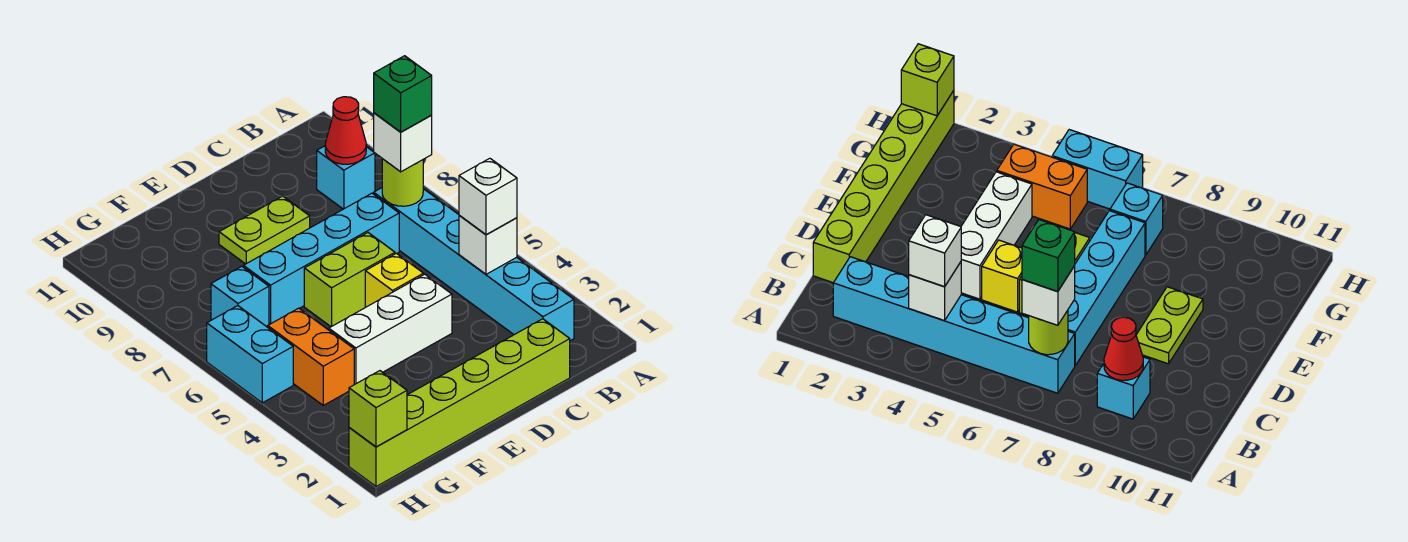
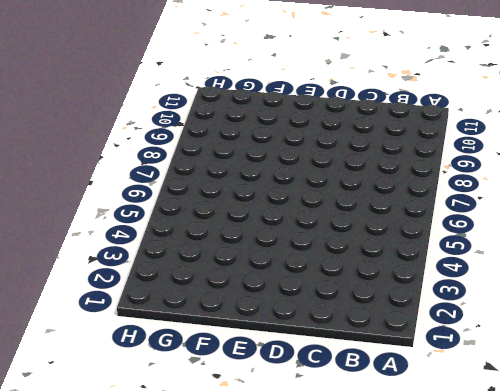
none -> cyan 1x6 brick [374,188,574,341]
none -> cyan 1x1 brick [317,146,375,209]
none -> lime 1x6 brick [349,319,570,487]

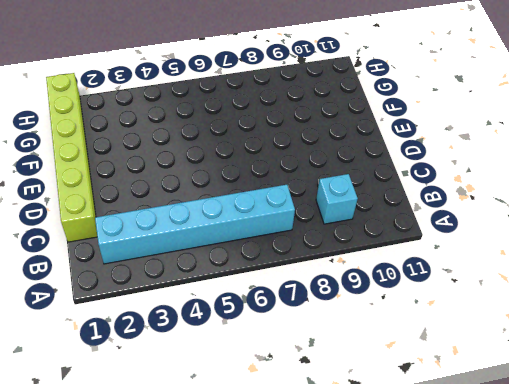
none -> cyan 1x4 brick [243,193,399,324]
none -> white 1x3 brick [329,274,452,385]
none -> yellow 1x1 brick [365,253,424,307]

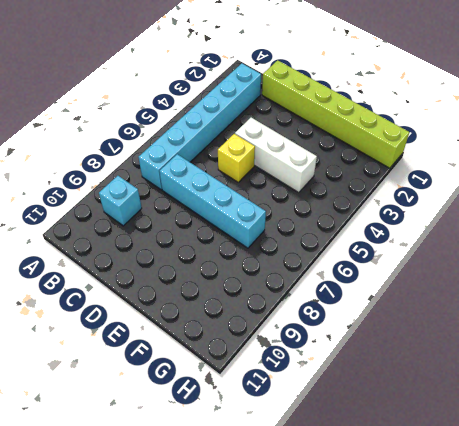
none -> lime 1x2 brick [304,233,395,327]
none -> lime 1x2 plate [219,196,310,264]
none -> orange 1x2 brick [268,308,354,405]

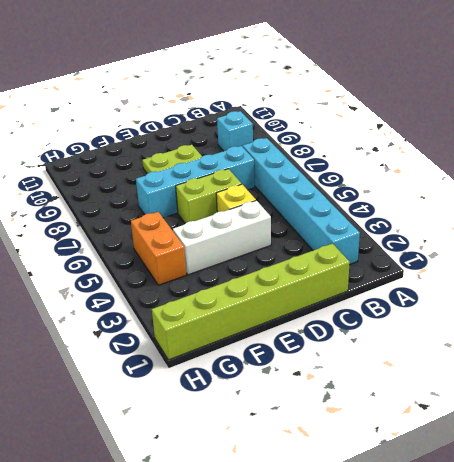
none -> cyan 1x1 brick [211,266,269,327]
none -> cyan 1x2 brick [207,306,293,403]
none -> white 1x1 brick [459,216,517,274]

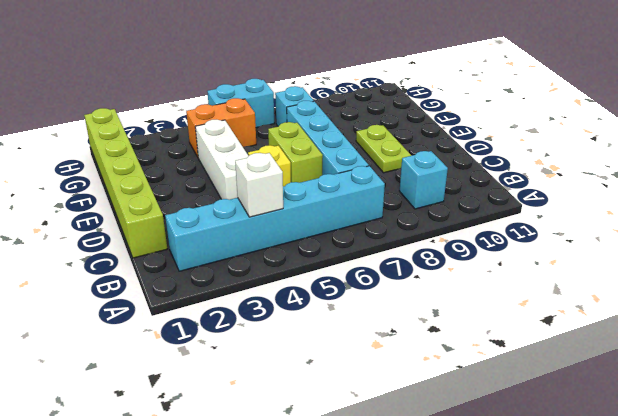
none -> lime 1x1 round brick [382,159,423,206]
none -> red 1x1 cone [325,97,366,164]
none -> lime 1x1 brick [349,371,407,447]

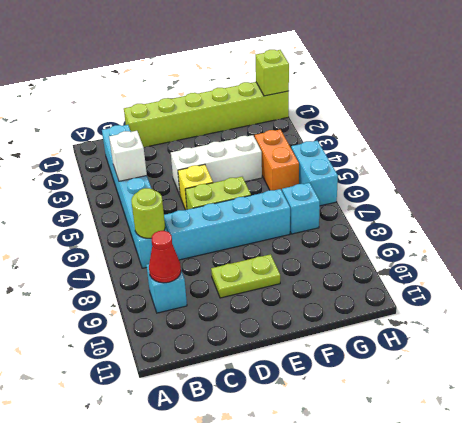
none -> white 1x1 brick [459,158,517,235]
none -> white 1x1 brick [374,113,432,172]
none -> green 1x1 brick [374,56,432,132]

